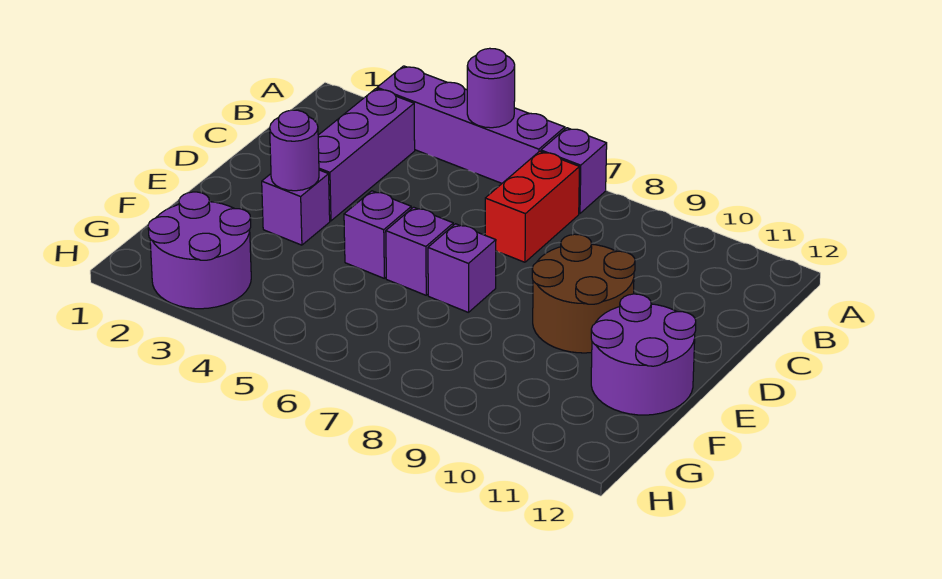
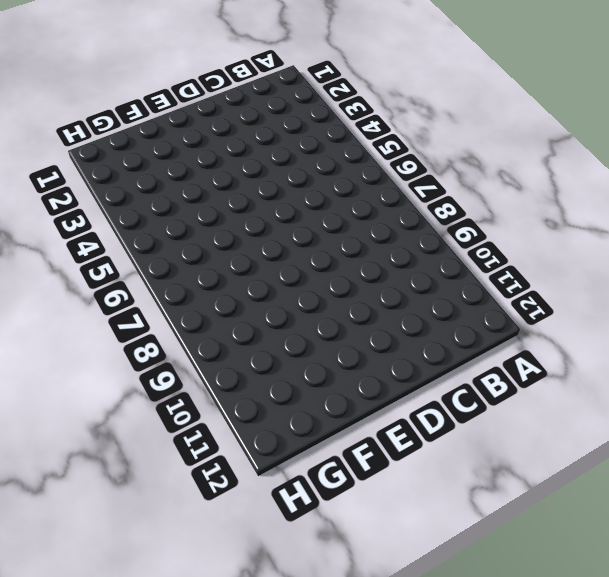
none -> purple 1x4 brick [377,66,565,183]
none -> purple 1x1 brick [541,128,607,214]
none -> purple 1x3 brick [318,89,415,221]

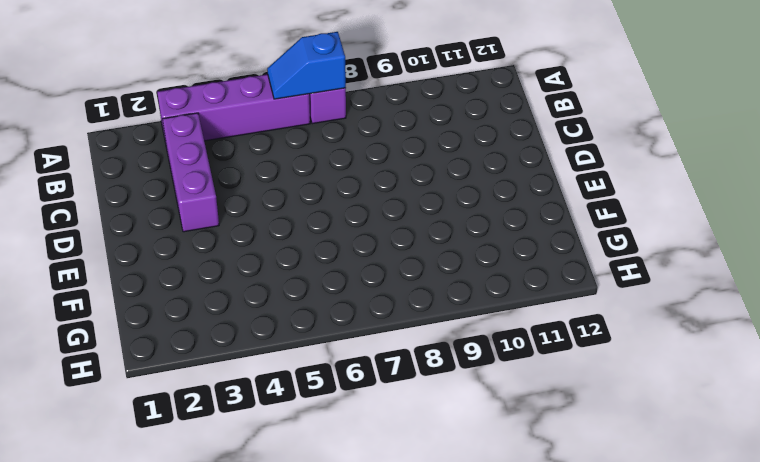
blue 1x2 slope [267,32,346,99] -> none
none -> red 1x2 brick [485,151,580,262]
none -> brown 2x2 round brick [532,234,635,353]
none -> purple 1x1 brick [262,170,330,245]

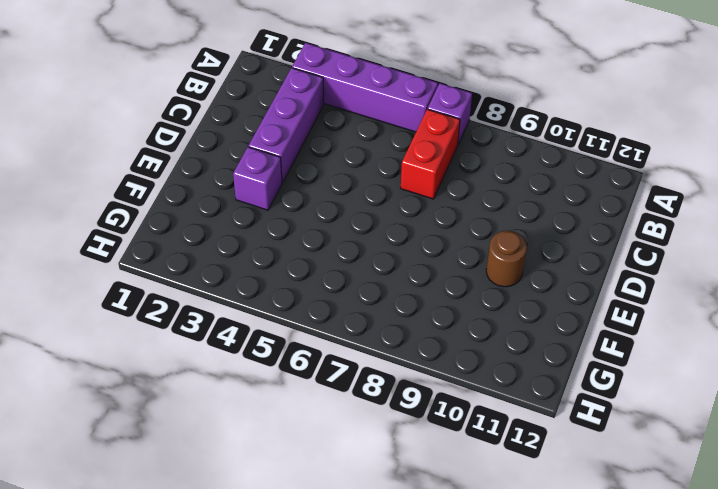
brown 1x1 round brick [486,231,527,287] -> brown 2x2 round brick [532,234,635,353]
none -> purple 1x1 brick [344,191,411,278]
none -> purple 1x1 brick [386,207,453,295]
none -> purple 1x1 brick [428,224,496,313]

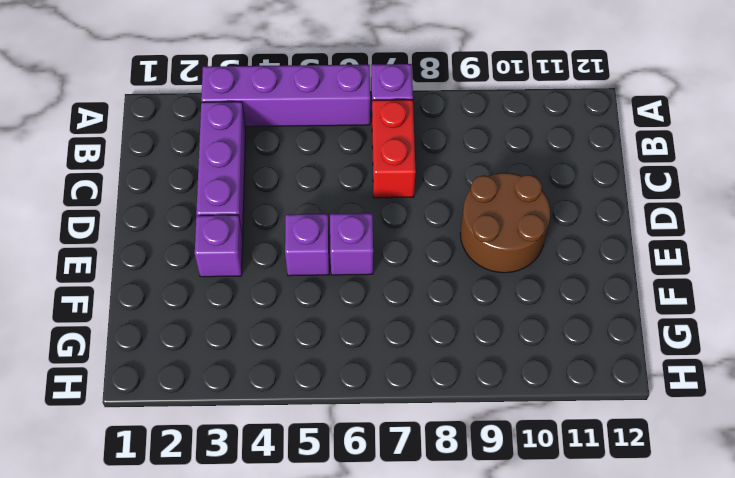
none -> purple 1x1 brick [428,224,496,313]
none -> purple 2x2 round brick [591,294,696,415]
none -> purple 2x2 round brick [148,192,251,309]

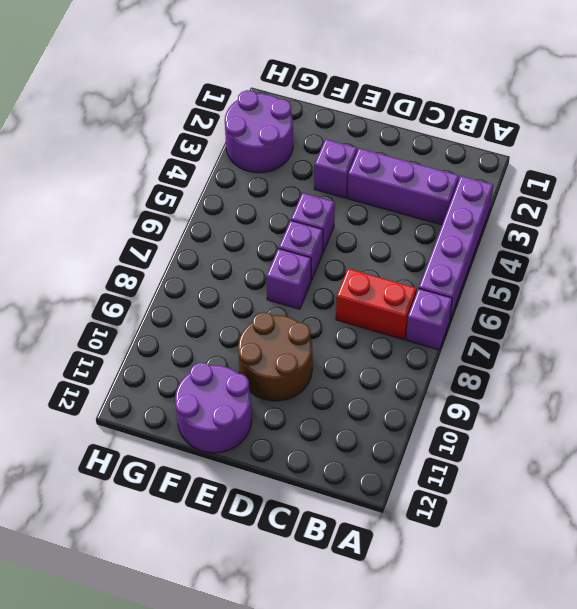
none -> purple 1x1 round brick [467,48,515,128]
none -> purple 1x1 round brick [270,110,319,191]

